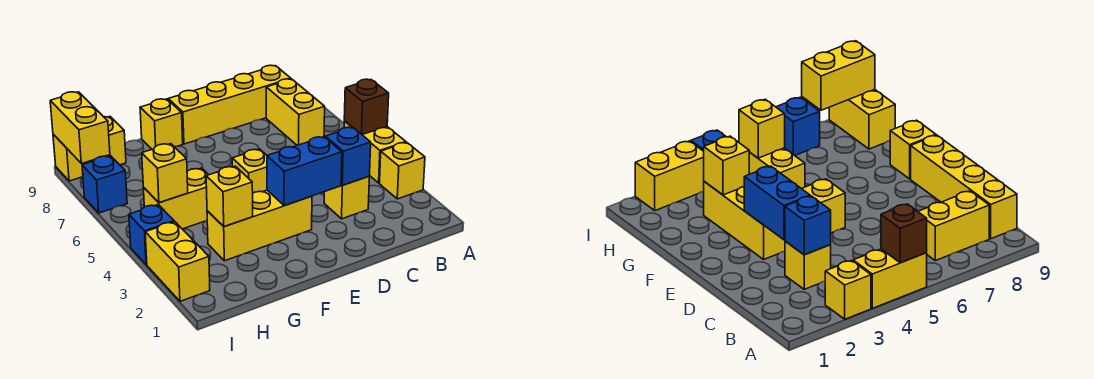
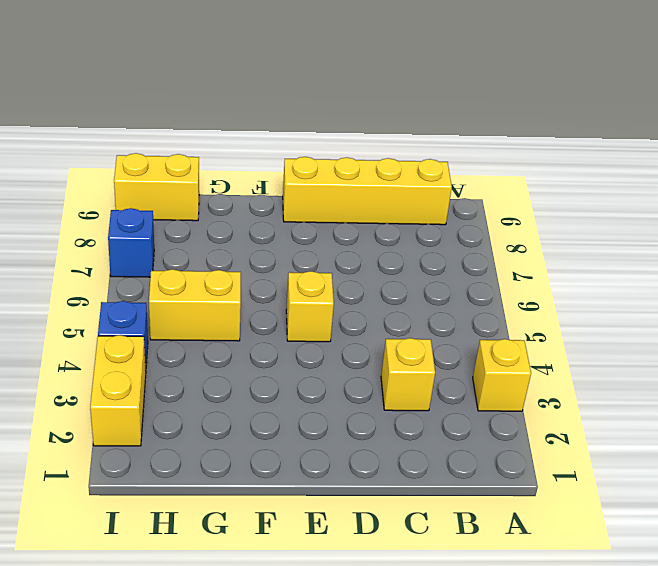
none -> yellow 1x2 brick [344,121,406,183]
none -> yellow 1x2 brick [266,79,325,145]
none -> yellow 1x3 brick [207,190,312,261]

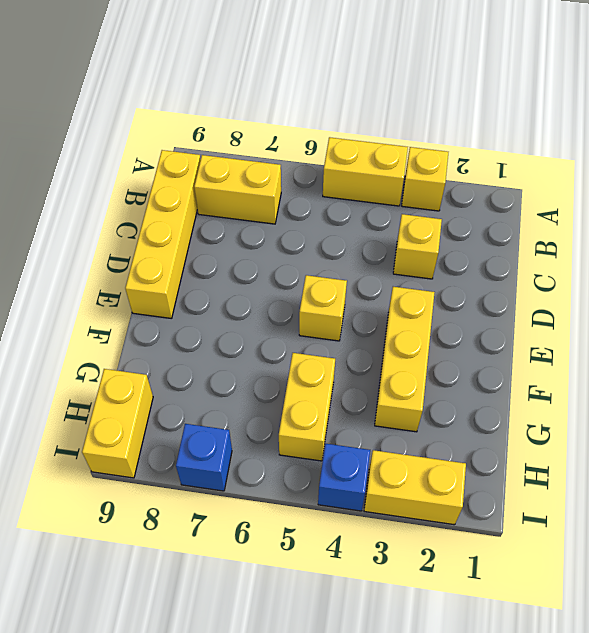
none -> yellow 1x1 brick [140,99,183,149]
none -> brown 1x1 brick [344,79,389,135]
none -> blue 1x1 brick [325,127,371,185]

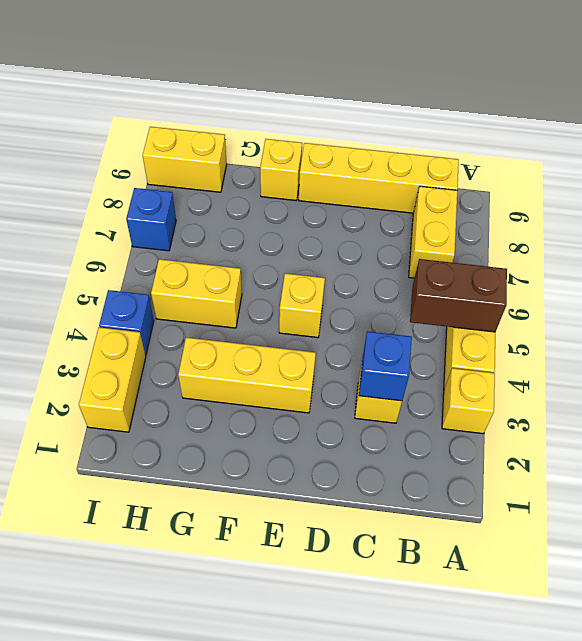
brown 1x2 brick [410,259,507,332] -> brown 1x1 brick [344,79,389,135]
none -> blue 1x2 brick [267,137,342,206]
none -> yellow 1x1 brick [206,166,253,227]
none -> yellow 1x1 brick [142,144,188,203]

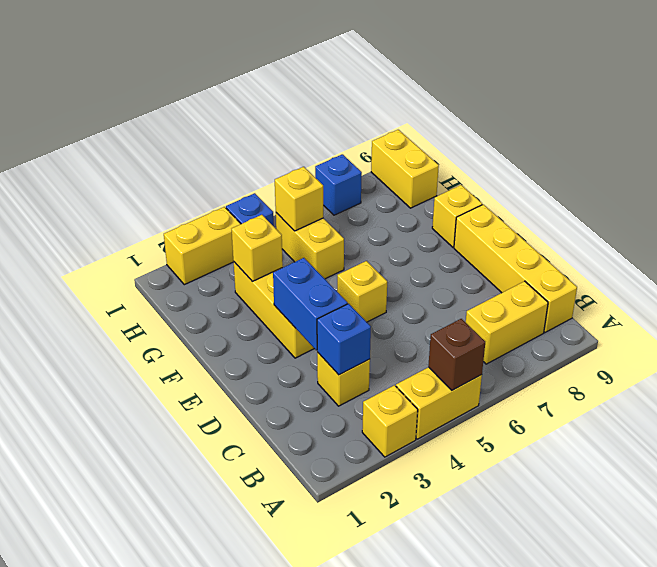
none -> yellow 1x2 brick [50,92,110,164]

